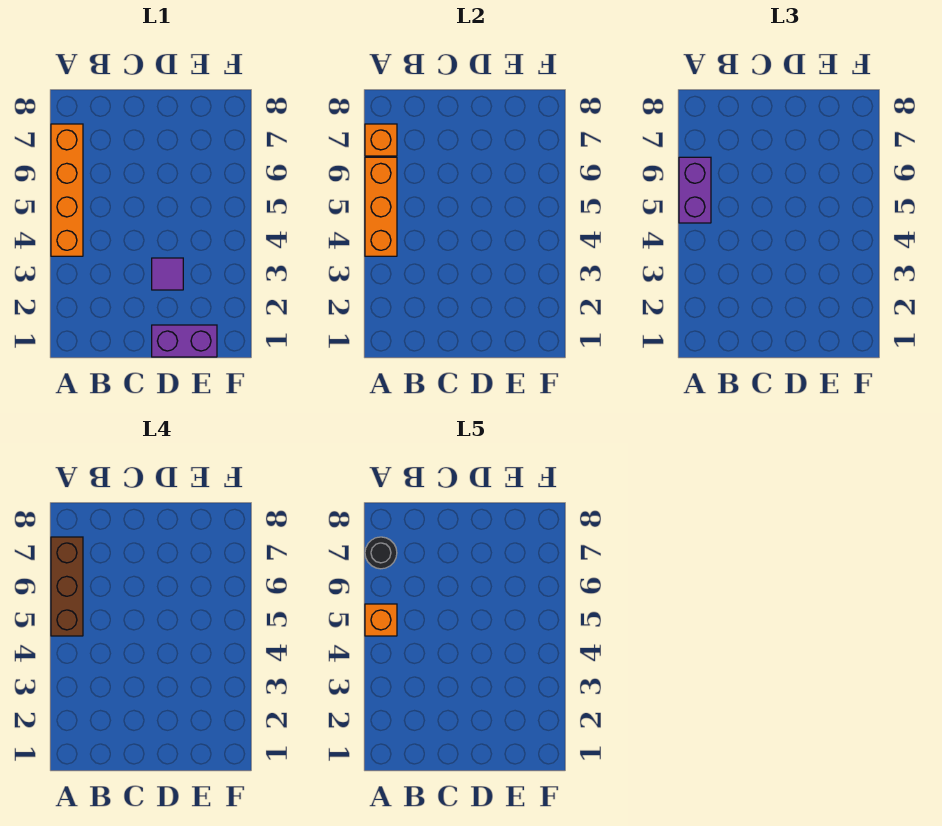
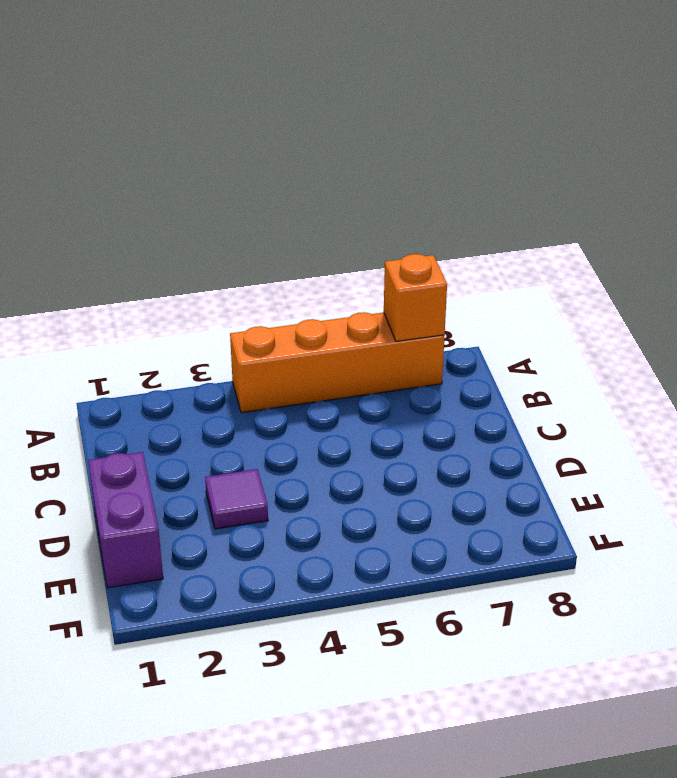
none -> orange 1x3 brick [365,157,397,256]
none -> purple 1x2 brick [679,157,711,223]

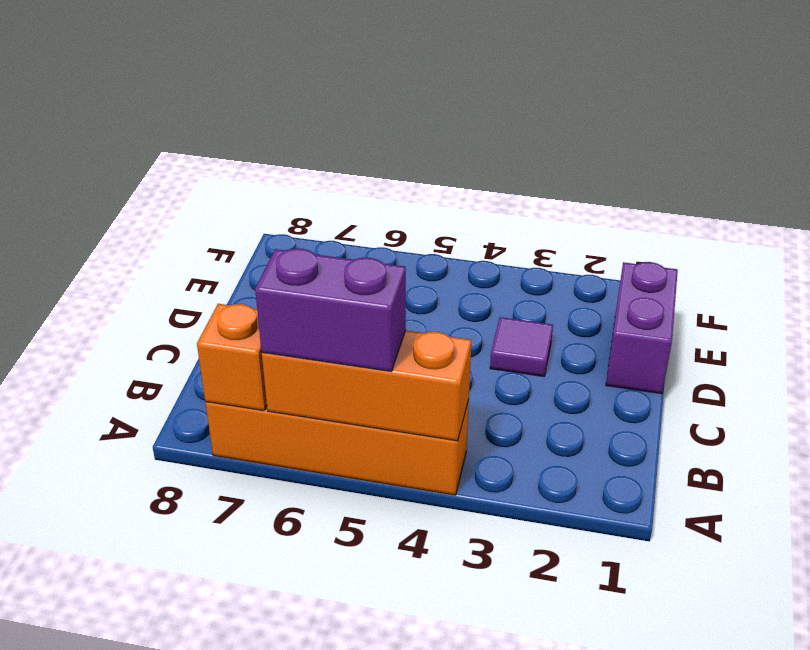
none -> brown 1x3 brick [51,537,83,636]
none -> orange 1x1 brick [365,604,397,636]

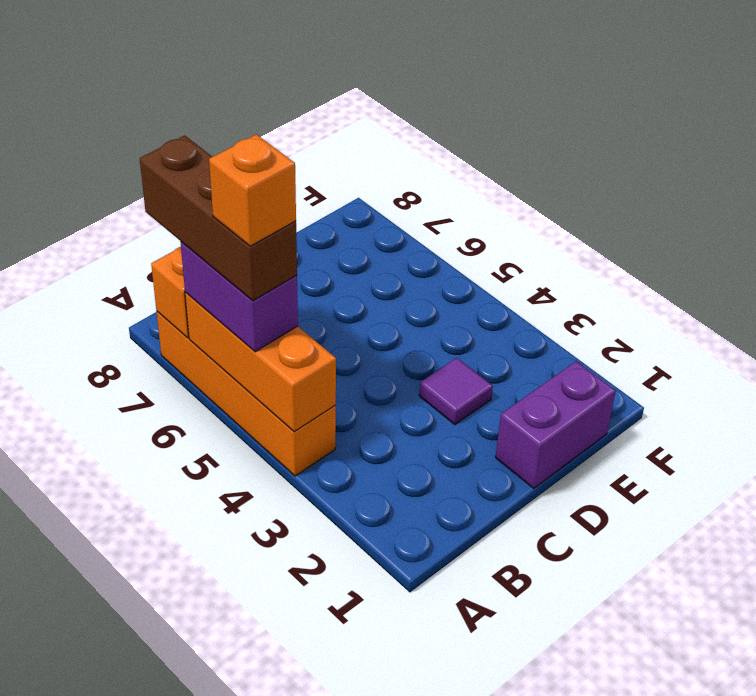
none -> black 1x1 round brick [365,537,397,569]

